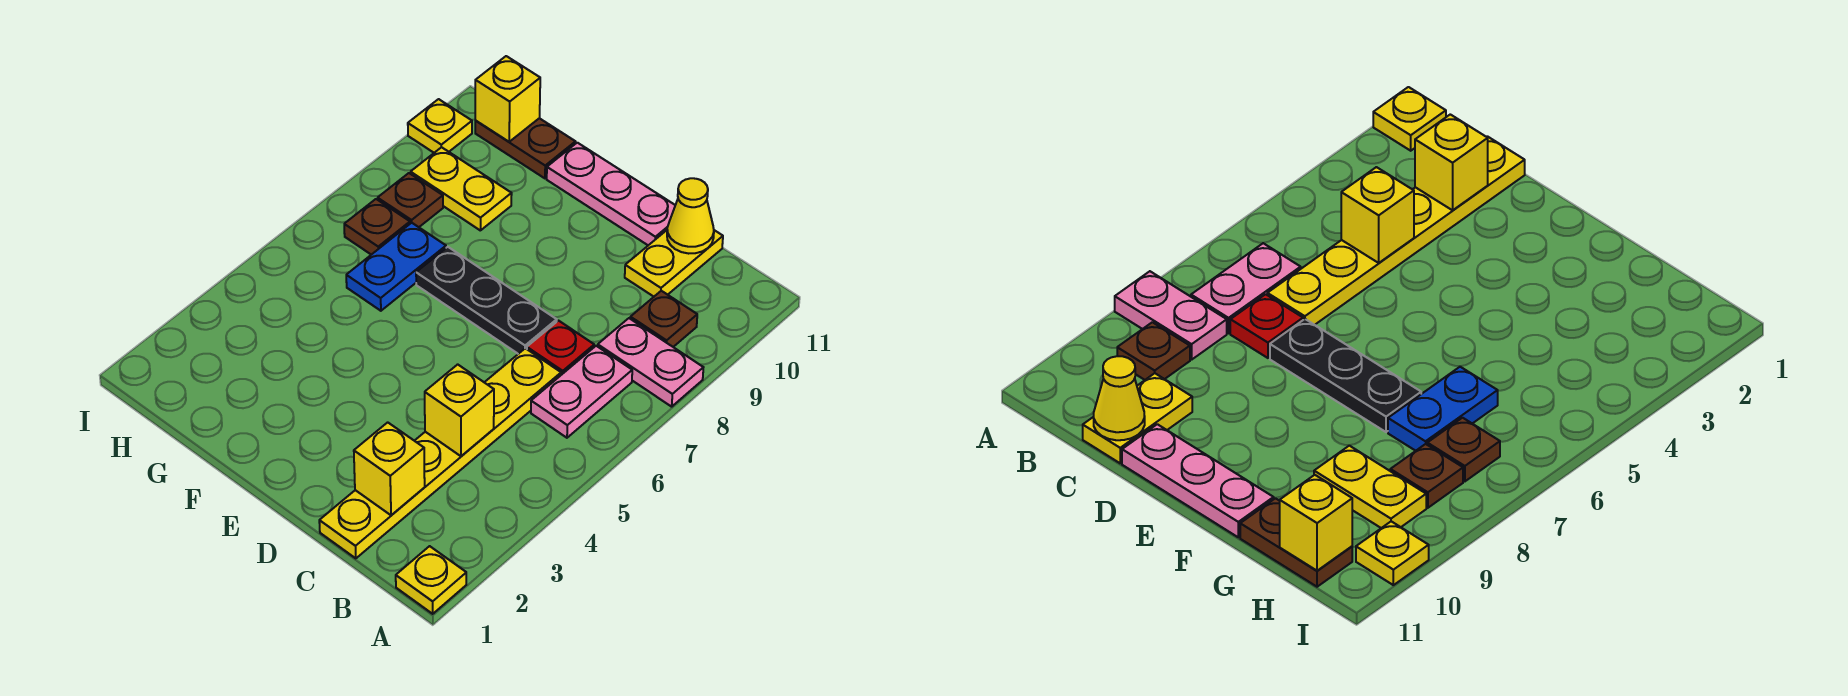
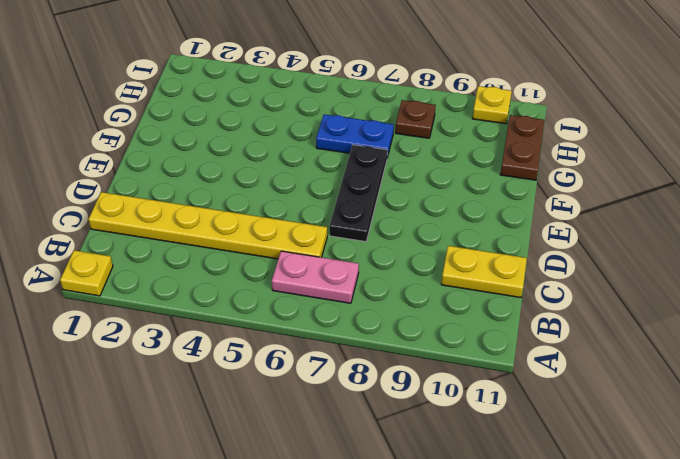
none -> pink 1x2 plate [598,318,703,407]
none -> brown 1x1 plate [630,291,697,347]
none -> red 1x1 plate [527,321,594,375]

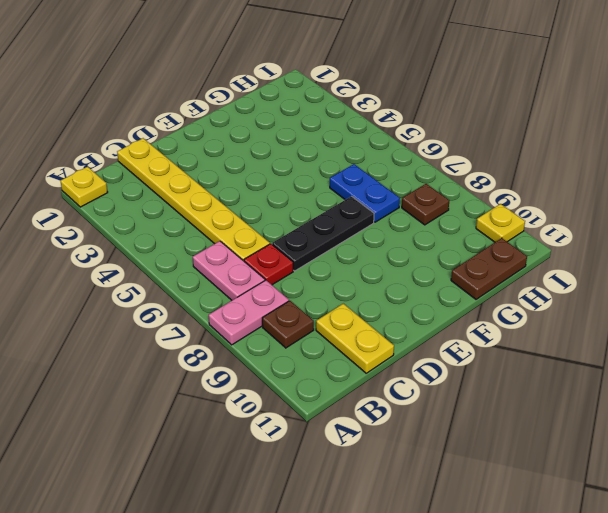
none -> pink 1x3 plate [547,143,675,245]
none -> yellow 1x2 plate [411,147,512,230]
none -> brown 1x1 plate [344,199,410,255]

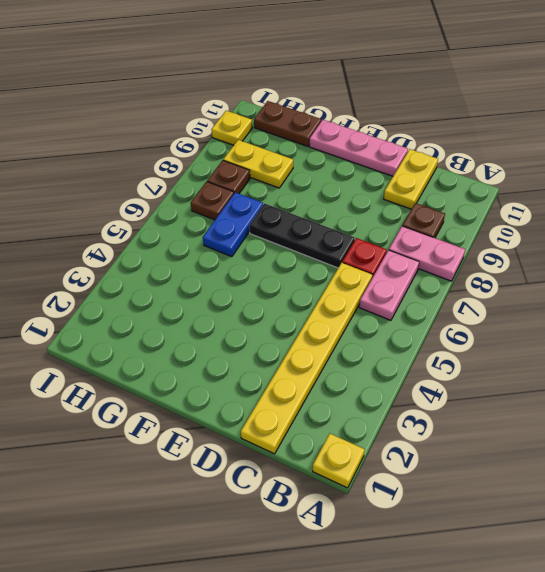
none -> yellow 1x1 brick [354,422,425,515]
none -> yellow 1x1 brick [425,364,494,456]
none -> yellow 1x1 cone [667,178,714,254]

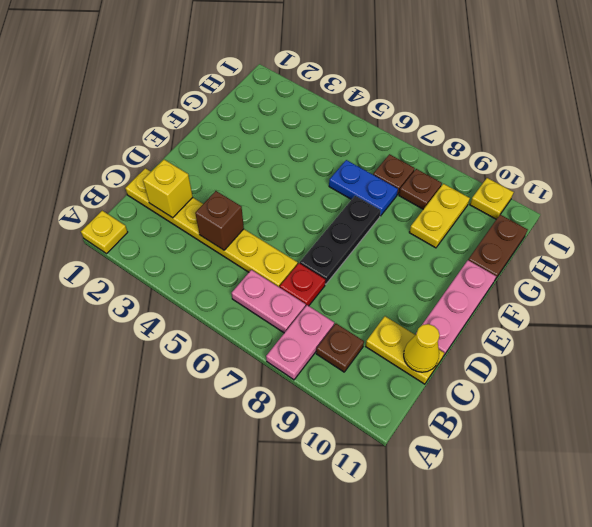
brown 1x1 brick [195,191,244,250] -> yellow 1x1 brick [425,364,494,456]
none -> yellow 1x1 brick [475,56,540,142]

